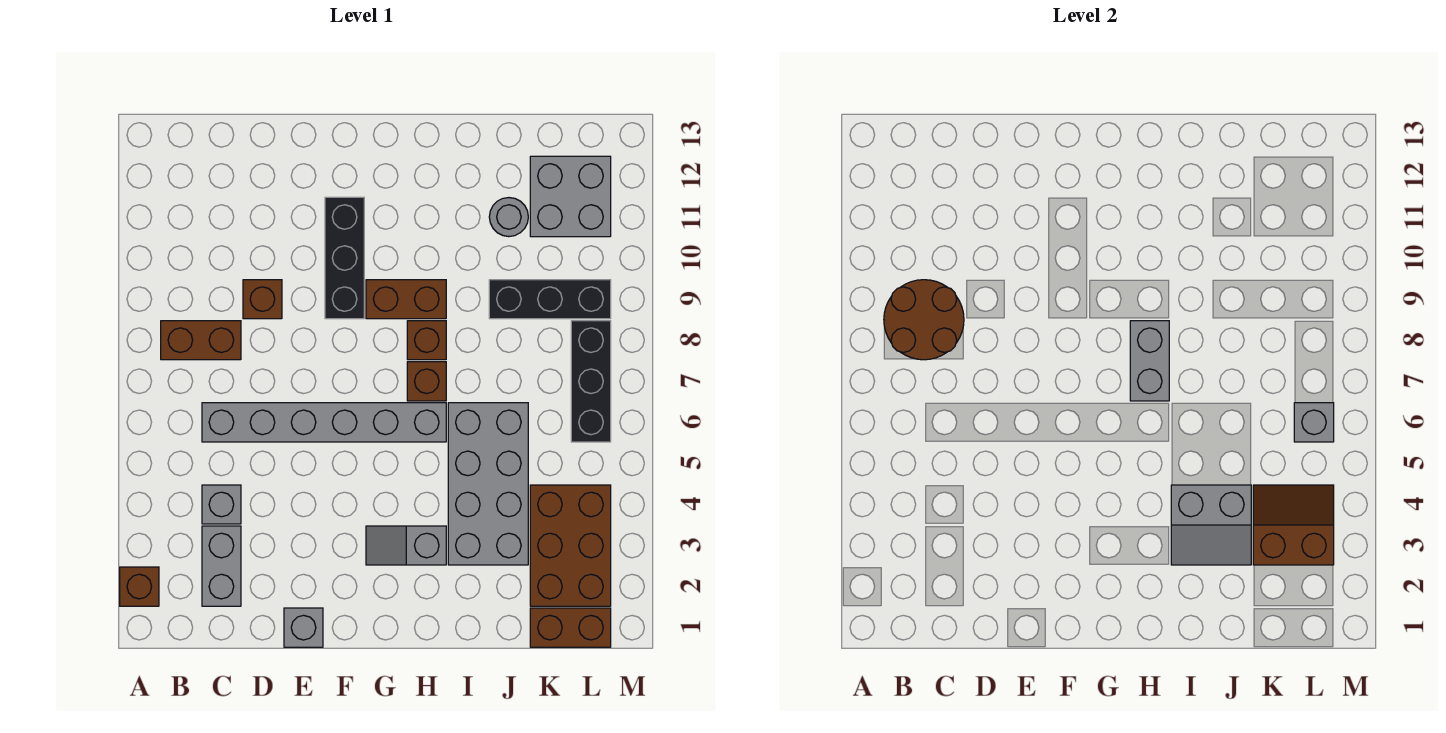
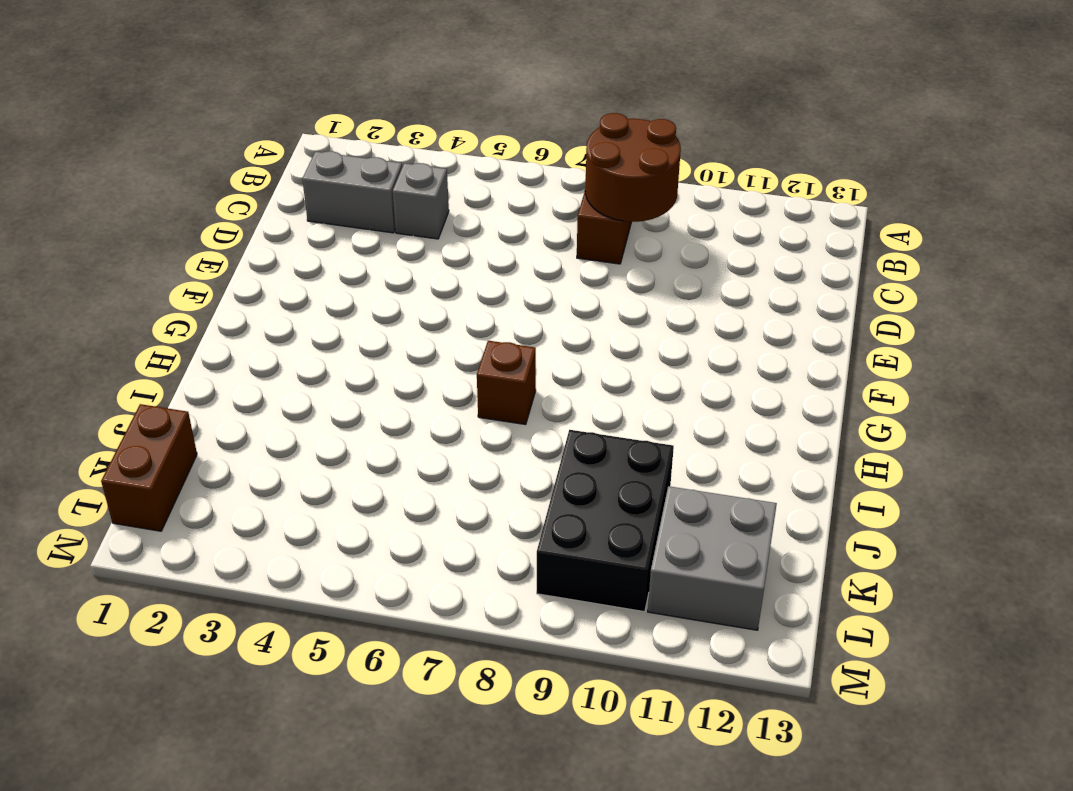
black 2x3 brick [537,430,674,612] -> black 1x3 brick [489,280,611,319]
none -> brown 1x1 brick [120,567,159,606]
none -> grey 1x6 brick [202,403,446,442]
none -> brown 1x1 brick [243,280,282,319]

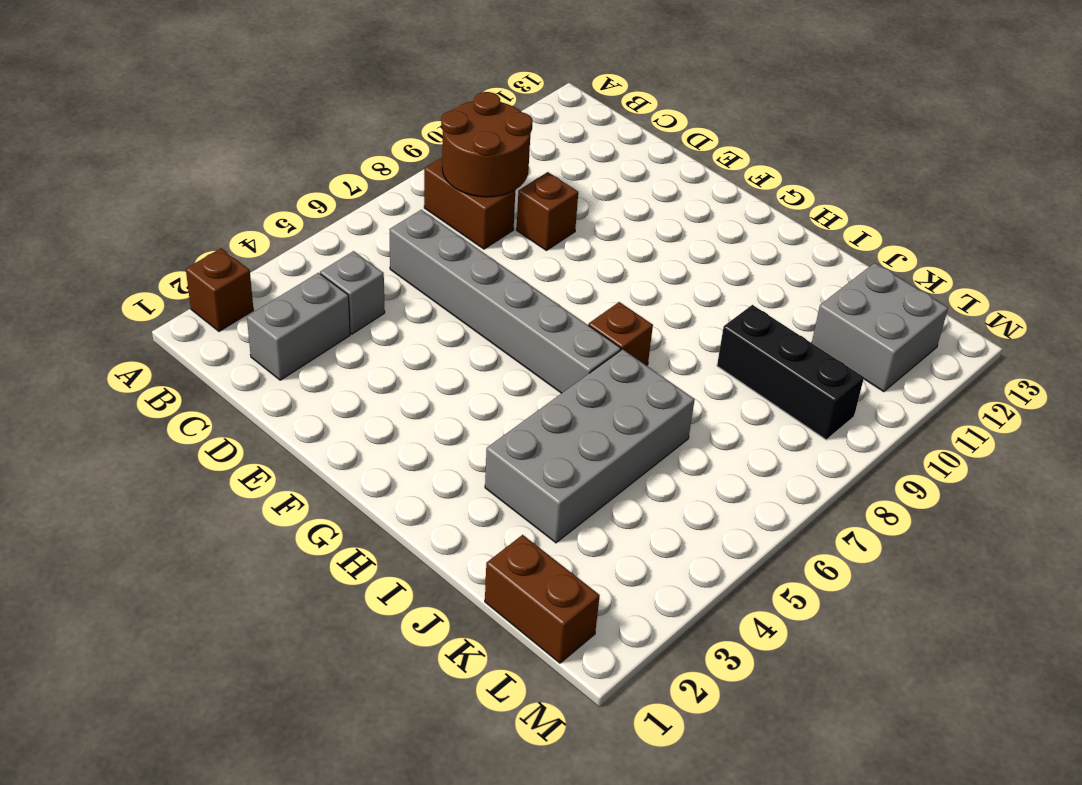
none -> grey 1x1 brick [284,608,323,647]
none -> black 1x3 brick [325,197,364,319]
none -> grey 1x2 slope [366,526,446,565]

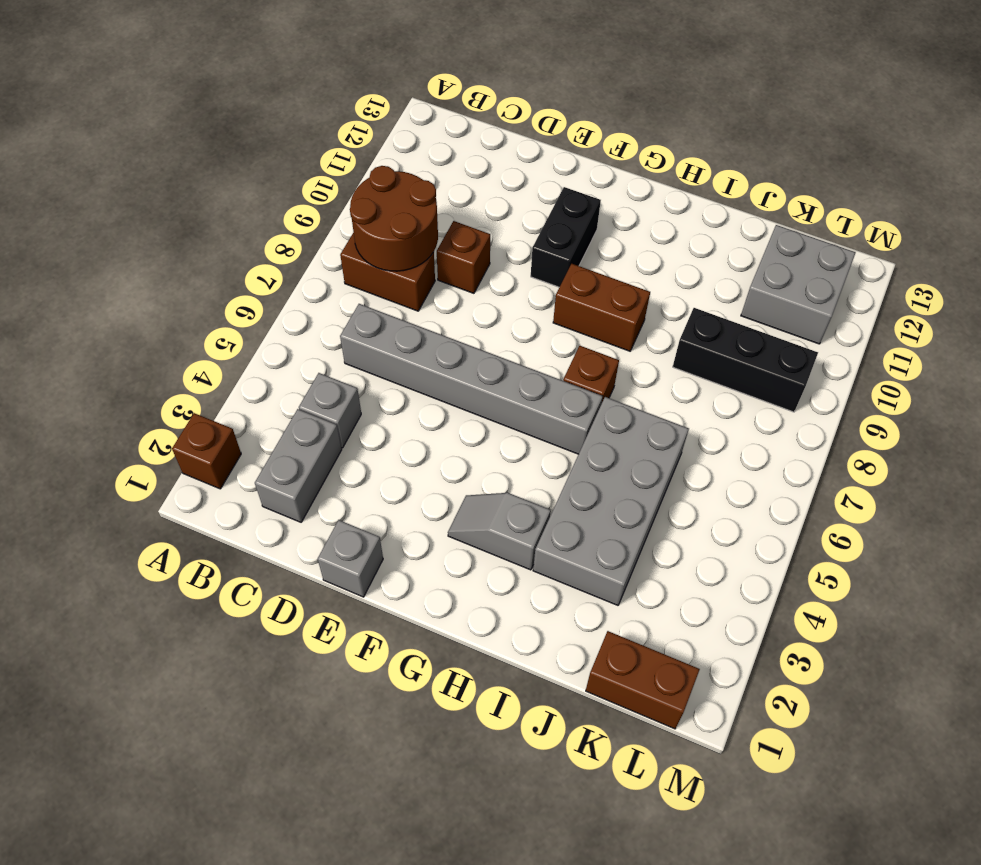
black 1x2 brick [531,187,601,287] -> black 1x3 brick [325,197,364,319]
none -> brown 1x1 brick [407,321,446,360]
none -> grey 1x1 round brick [489,198,528,237]
none -> brown 2x3 brick [530,485,611,606]

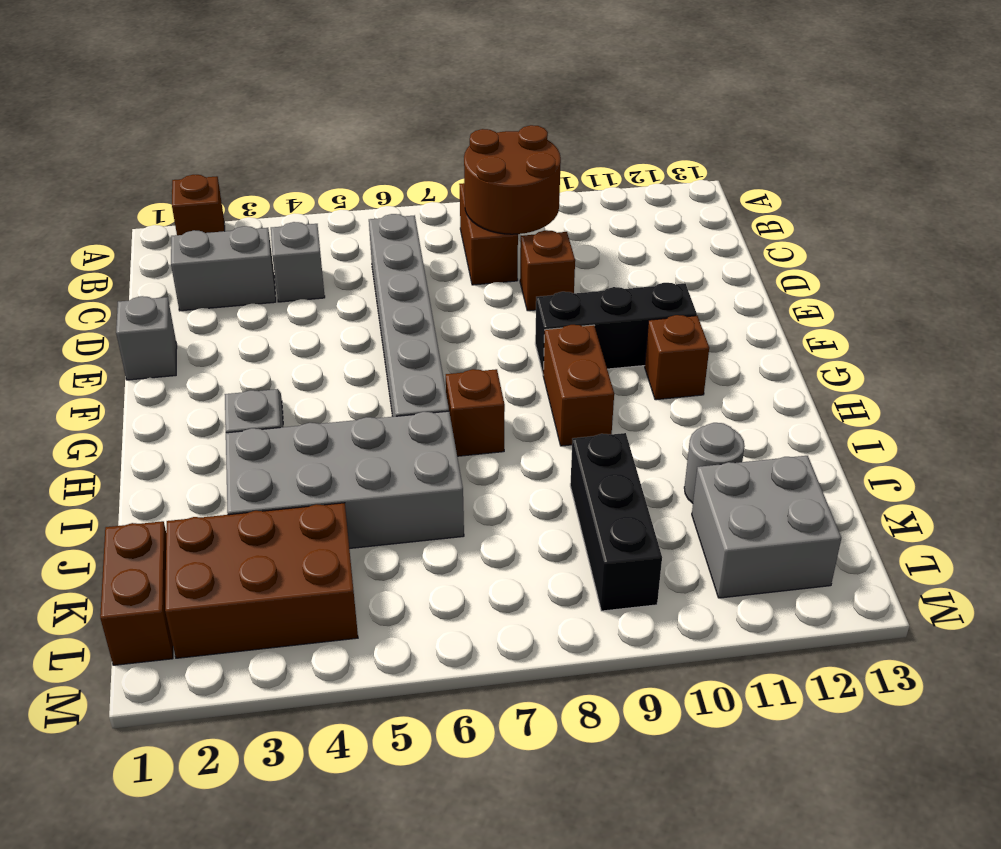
brown 1x1 brick [645,315,709,400] -> brown 1x1 brick moved to [407,321,446,360]
none -> black 1x3 brick [571,321,611,442]
none -> grey 1x2 brick [1130,321,1169,401]
none -> grey 2x2 slope [1171,485,1251,565]

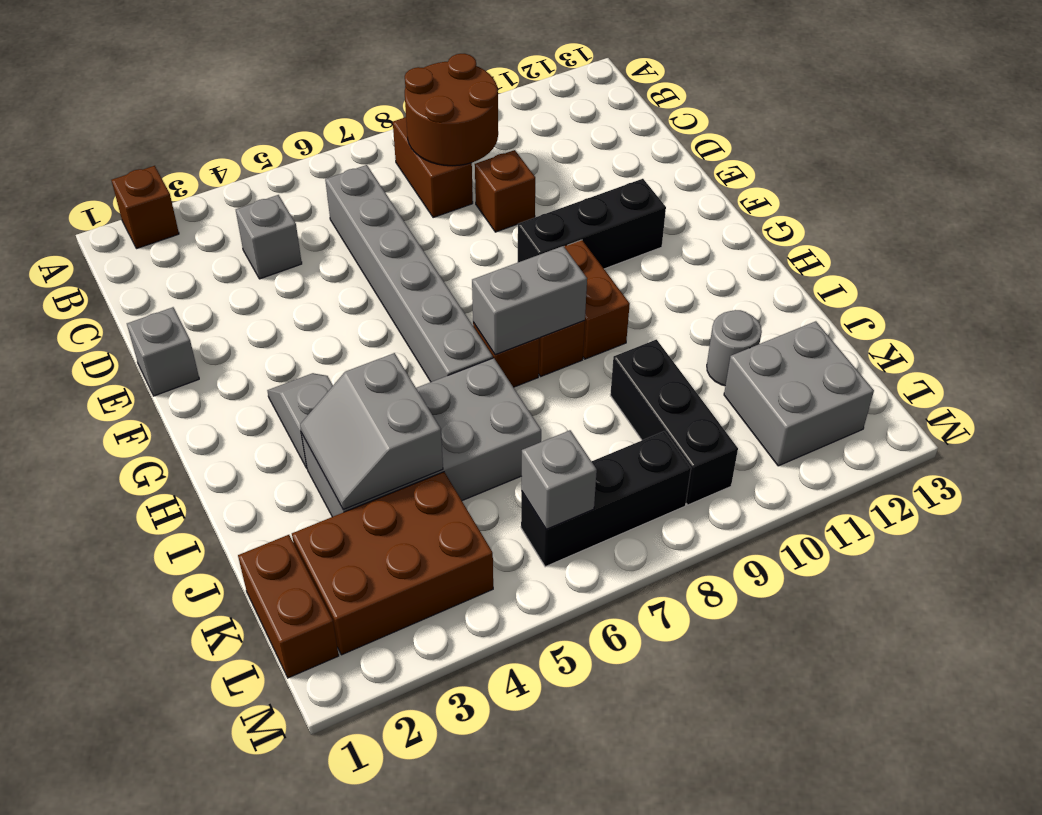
none -> grey 1x2 brick [202,526,241,606]
none -> brown 2x2 slope [1253,485,1334,565]

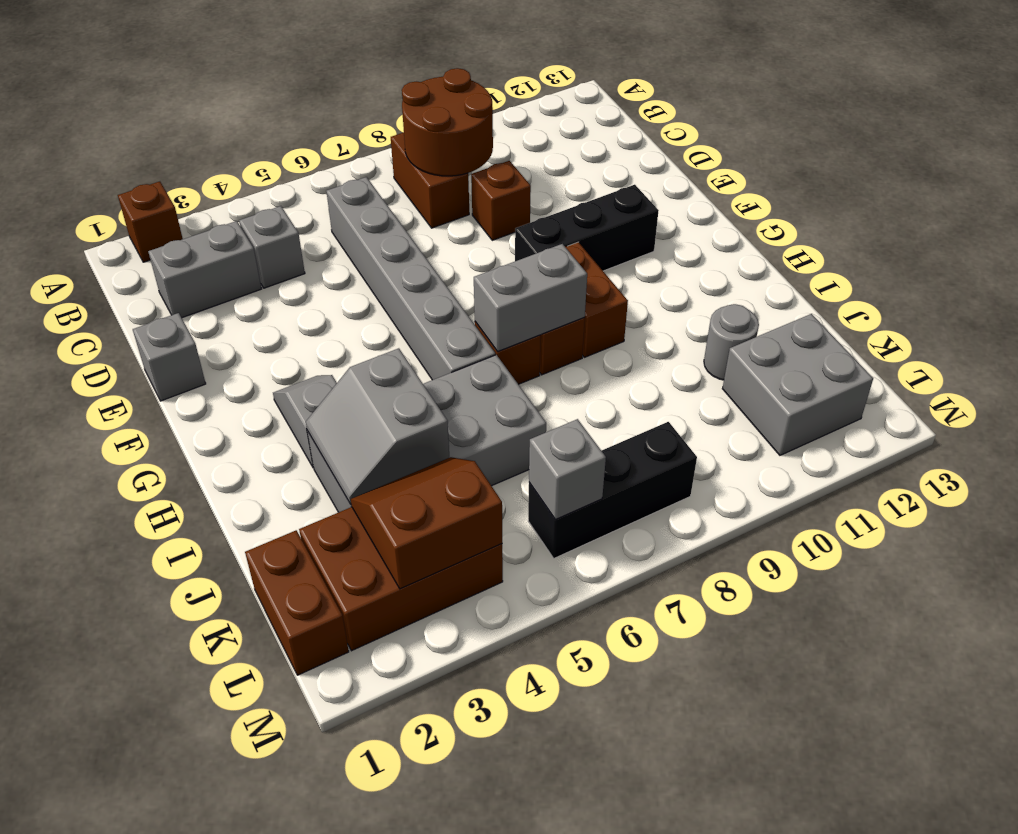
brown 2x2 slope [351,457,502,589] -> brown 2x2 slope turned to [1253,485,1334,565]
none -> black 1x3 brick [489,280,611,319]

